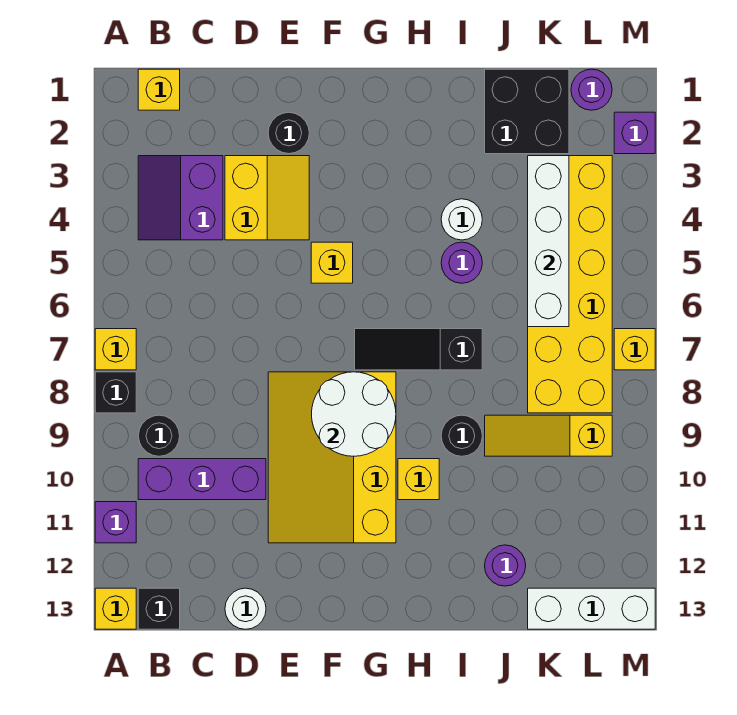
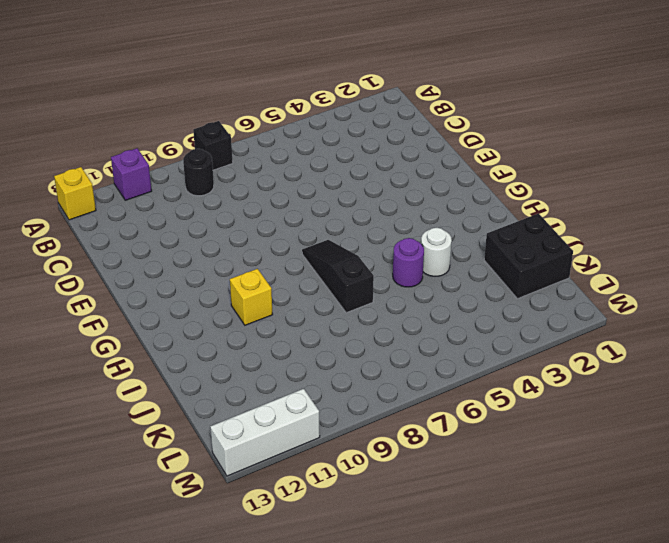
white 1x3 brick [210,389,320,476] -> white 1x3 brick turned to [528,588,655,629]
none -> yellow 1x1 brick [95,329,136,370]
none -> yellow 1x1 brick [138,69,180,110]
none -> purple 2x2 slope [138,156,223,240]

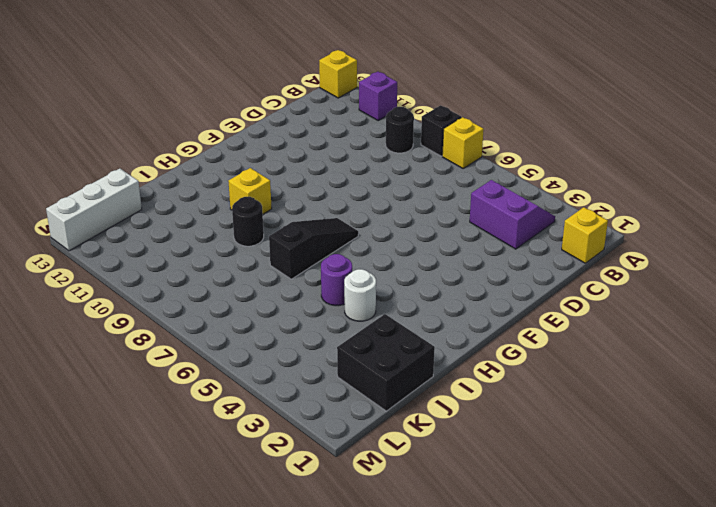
none -> purple 1x3 brick [138,459,266,500]
none -> black 1x1 brick [138,588,180,629]
none -> yellow 2x2 slope [225,156,309,240]

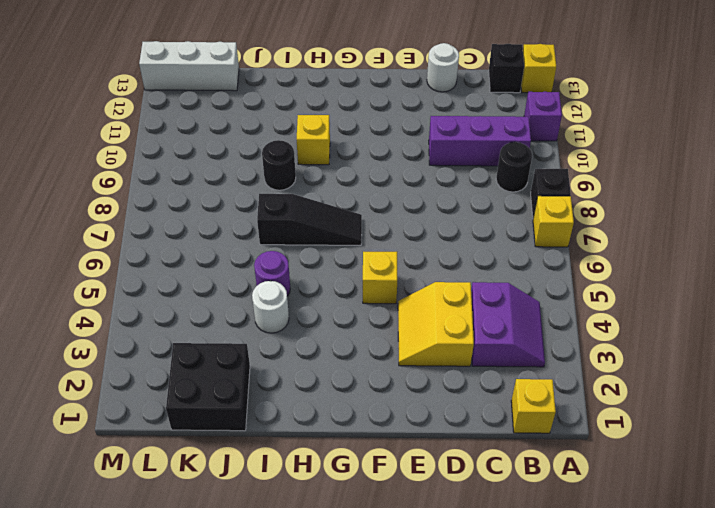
none -> black 1x1 round brick [268,112,309,154]
none -> yellow 3x4 slope [268,372,396,543]
none -> yellow 1x3 slope [485,415,612,456]

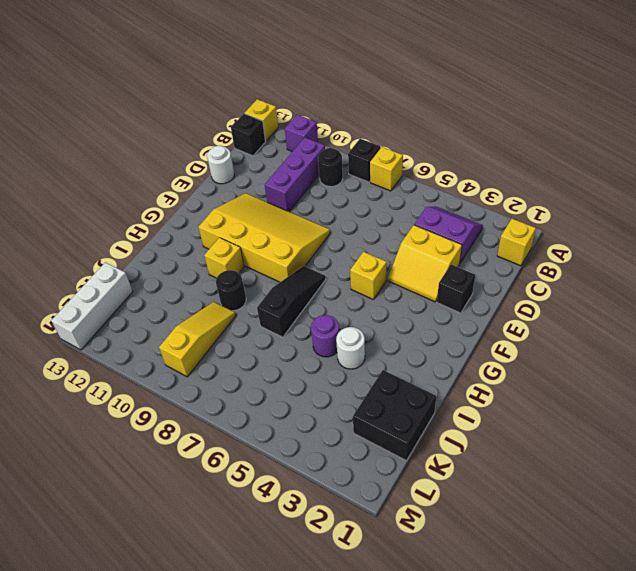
black 1x1 brick [437,264,475,313] -> black 1x1 round brick [268,112,309,154]
none -> purple 1x1 round brick [485,545,526,586]
none -> yellow 2x6 brick [528,156,612,413]
none -> purple 1x1 round brick [571,69,612,110]

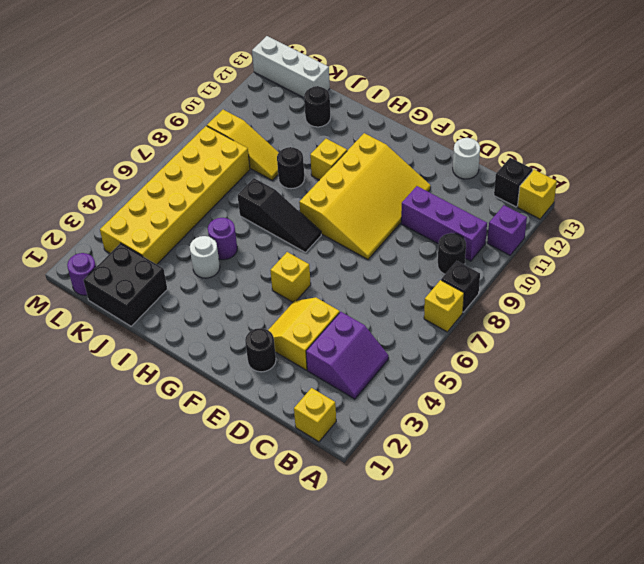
black 1x1 round brick [304,86,331,127] -> purple 1x1 round brick [485,545,526,586]
none -> purple 1x1 brick [614,112,655,154]
none -> yellow 1x1 brick [614,329,655,370]
none -> white 2x2 round brick [312,372,396,456]

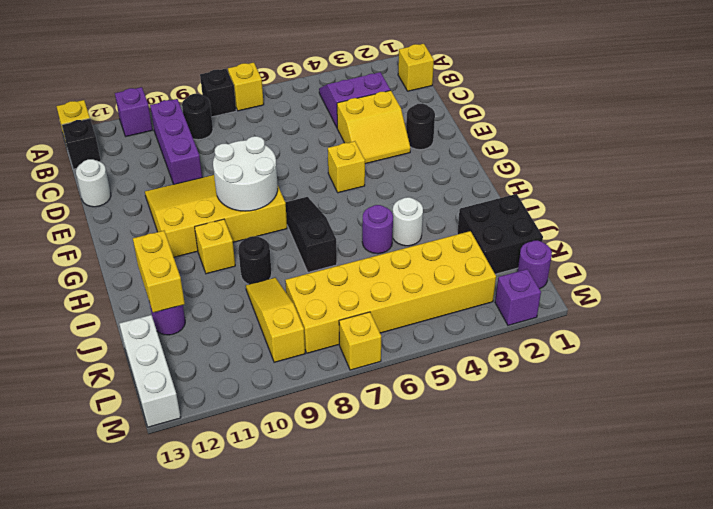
yellow 1x2 brick [133,231,185,313] -> none
none -> white 1x4 brick [528,156,569,327]

